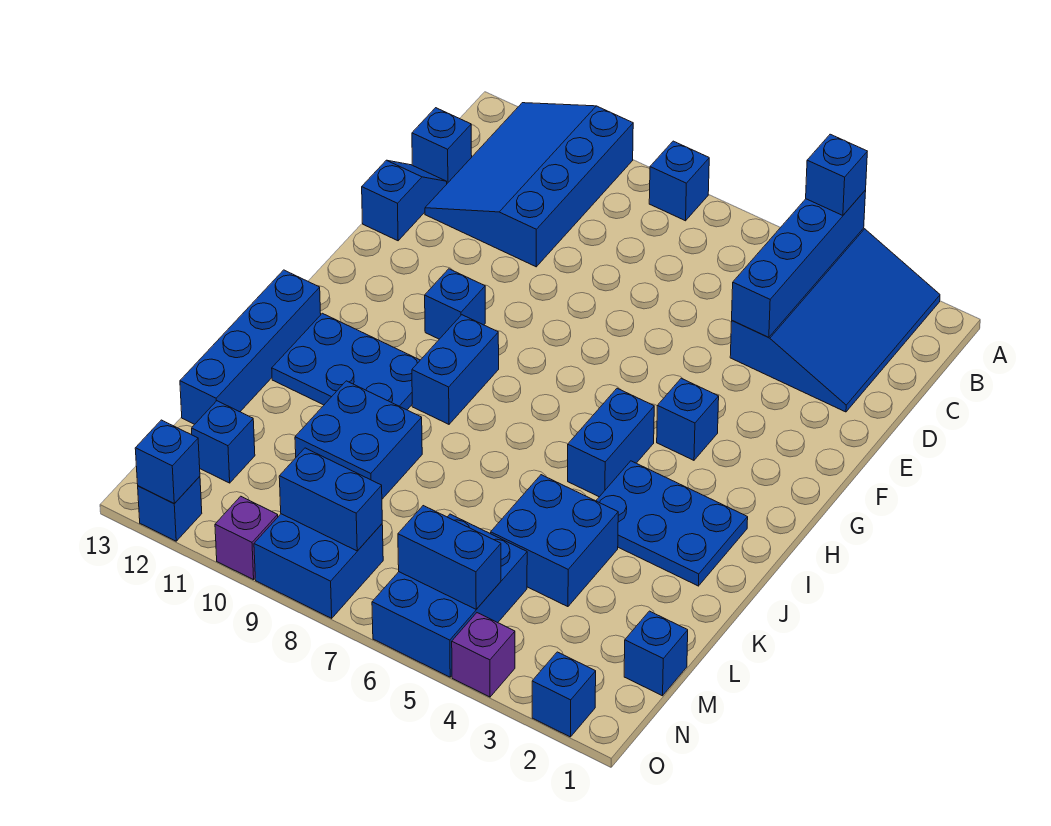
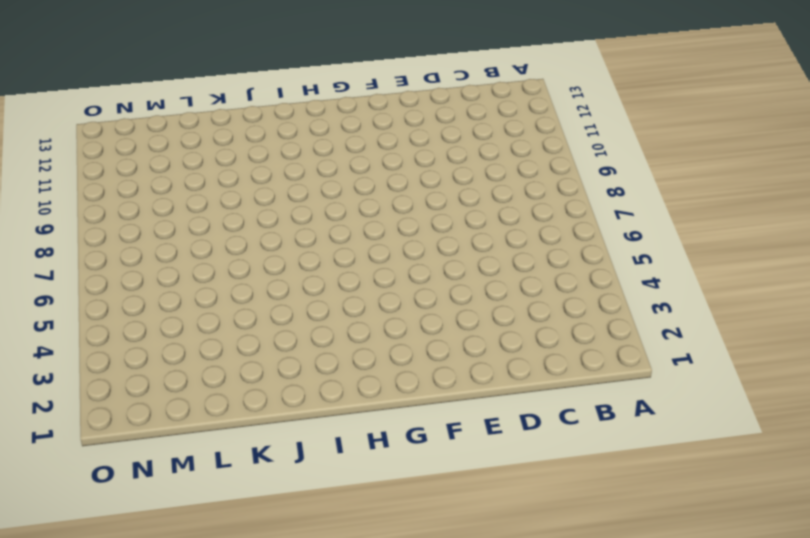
none -> blue 3x4 slope [730,228,940,412]
none -> blue 1x1 brick [649,141,709,221]
none -> blue 3x4 slope [425,103,633,267]

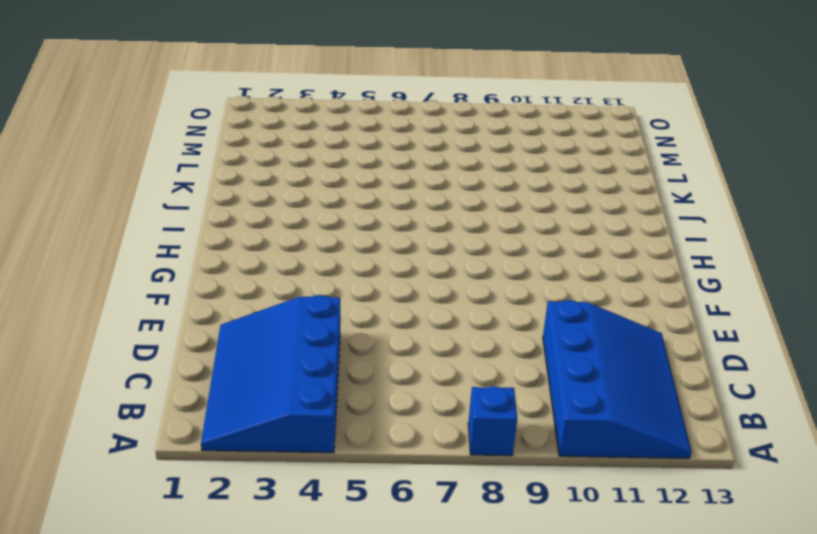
none -> blue 1x1 brick [412,108,472,183]
none -> blue 1x2 slope [362,160,447,241]
none -> blue 1x1 brick [657,378,719,460]

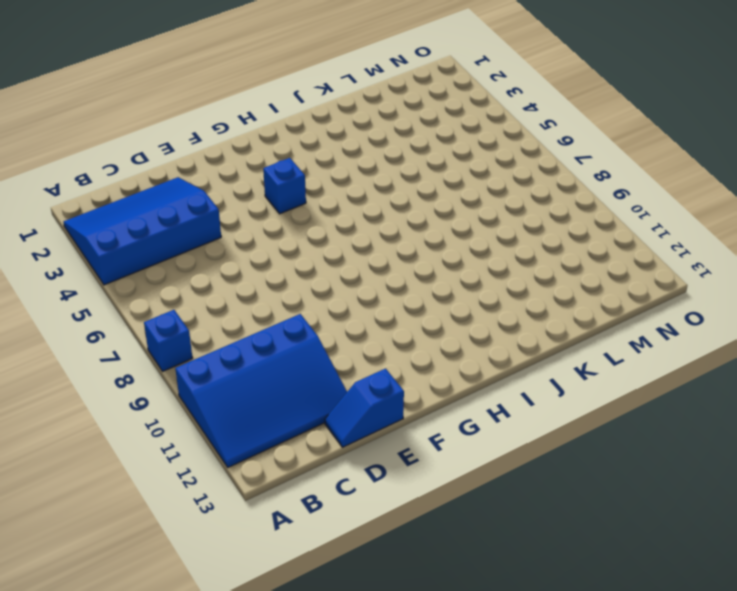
none -> blue 1x1 brick [412,108,472,183]
none -> blue 1x1 brick [425,269,485,339]
none -> blue 1x2 brick [568,388,654,497]

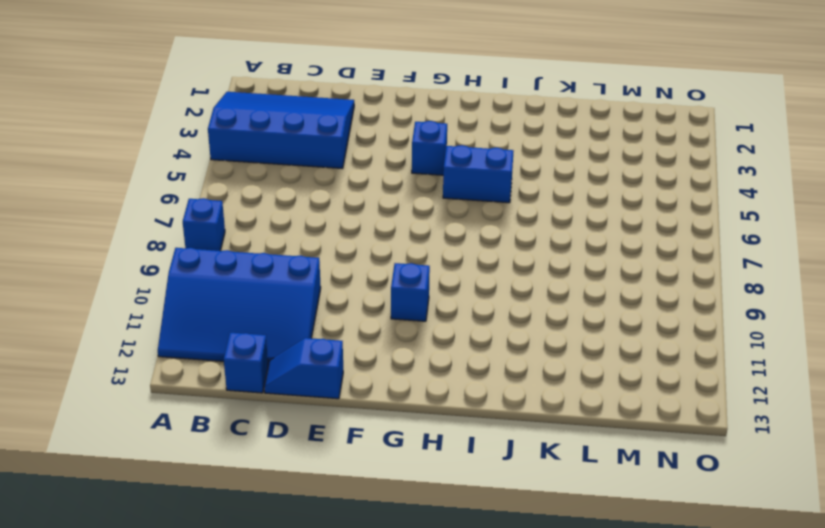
none -> blue 1x2 brick [412,315,499,424]
none -> blue 2x3 plate [596,461,748,586]
none -> blue 2x3 plate [272,313,420,410]

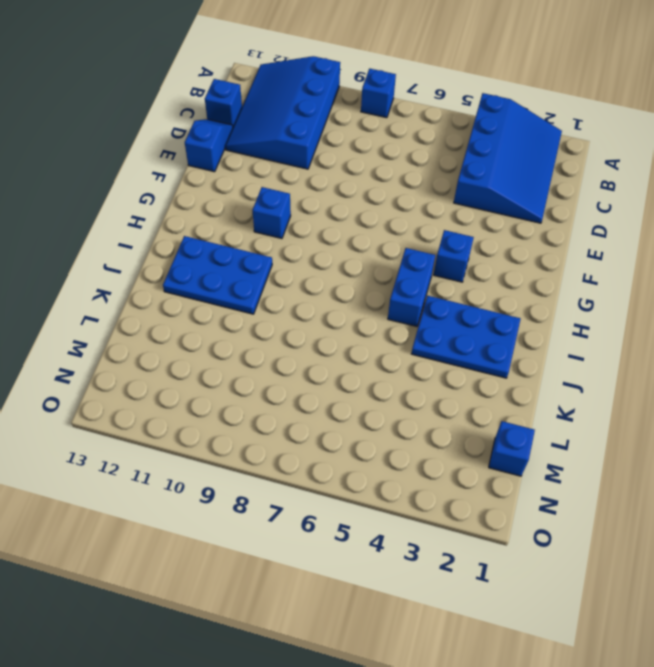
none -> blue 1x2 brick [412,315,499,424]
none -> blue 1x4 brick [180,270,321,424]
none -> blue 2x2 brick [491,475,618,607]

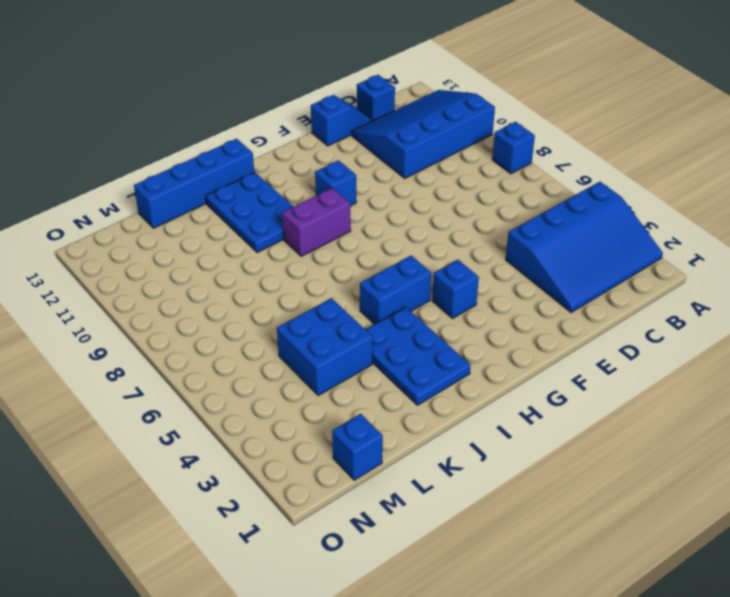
purple 1x2 brick [282,188,351,256] -> blue 1x2 brick [412,315,499,424]
none -> blue 2x2 brick [295,381,422,499]
none -> blue 2x3 brick [372,514,527,677]
none -> blue 1x1 brick [192,401,255,483]

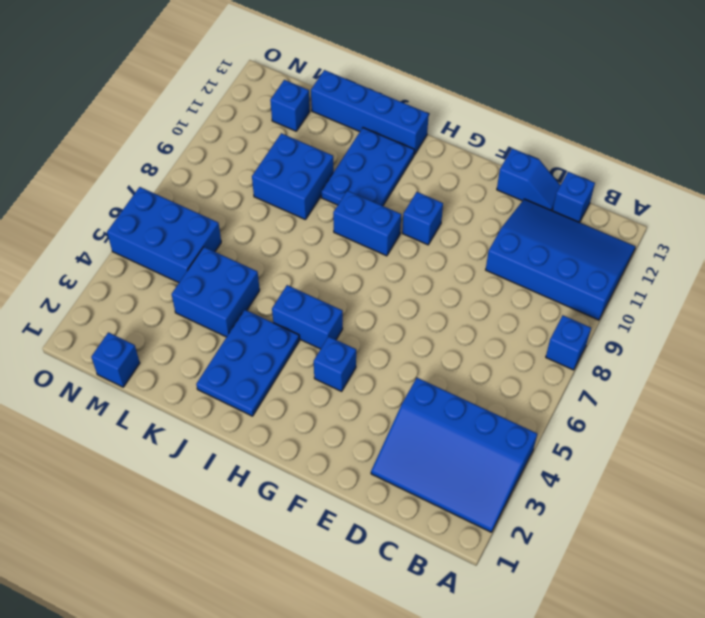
none -> blue 2x2 brick [254,514,383,618]
none -> blue 1x1 brick [532,652,596,737]
none -> purple 1x1 brick [452,613,515,697]

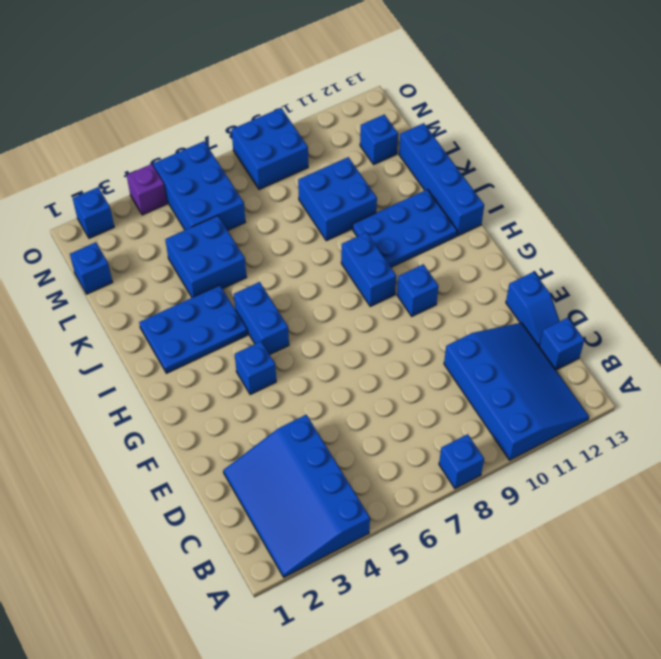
none -> purple 1x1 brick [215,496,278,580]
none -> blue 1x1 brick [138,476,202,541]
none -> blue 1x4 brick [732,190,866,337]

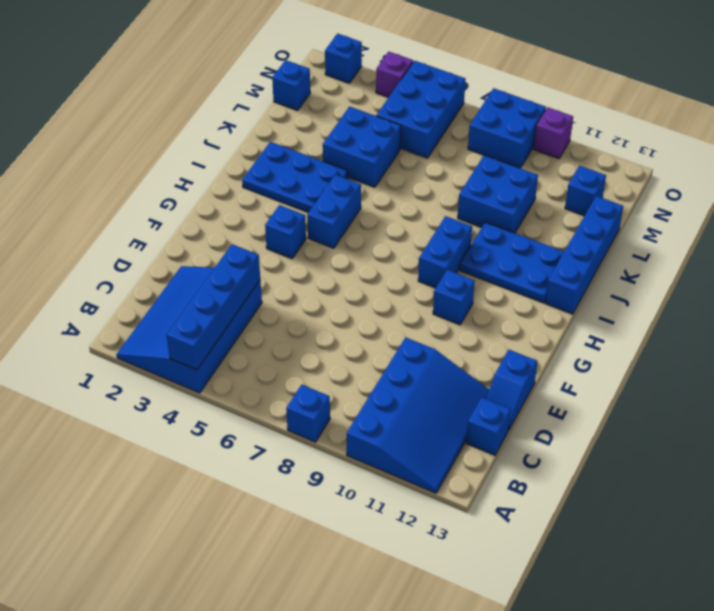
none -> blue 1x1 brick [138,476,202,541]
none -> blue 1x2 brick [398,506,501,609]
none -> blue 1x2 brick [279,448,382,551]

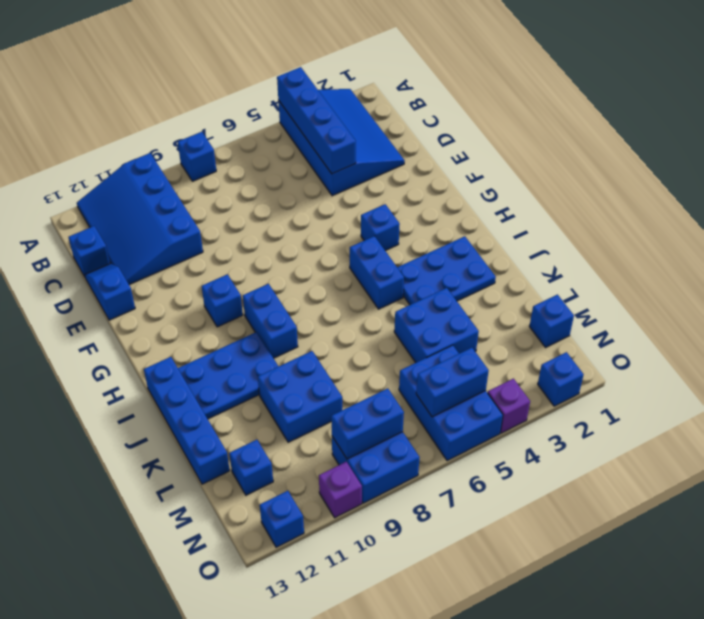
none -> blue 1x1 brick [135,420,200,504]
none -> blue 1x1 brick [806,134,867,215]

